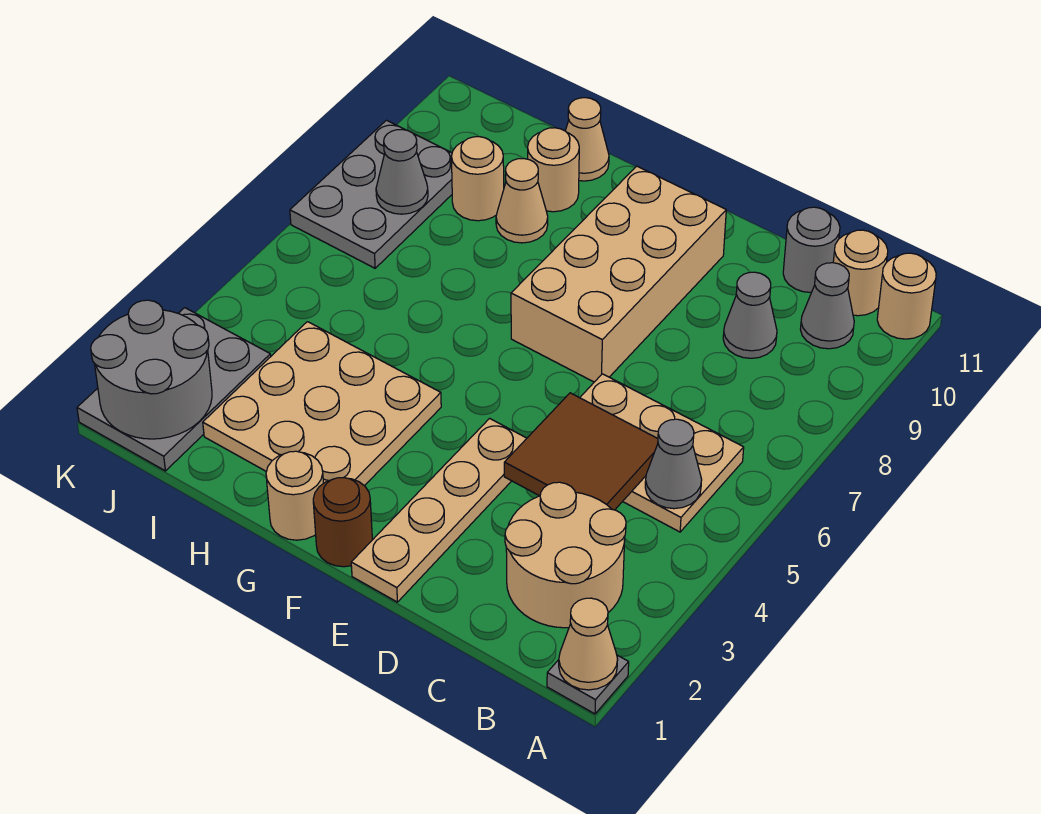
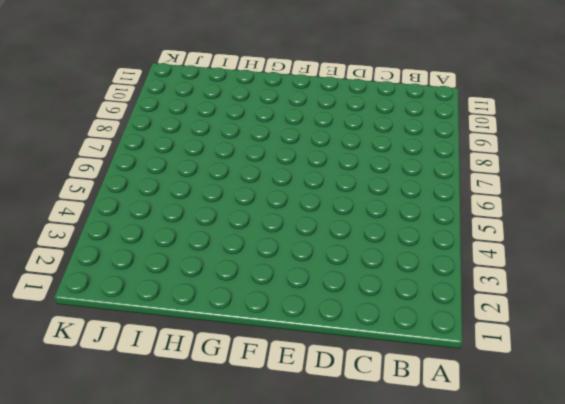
none -> grey 1x1 plate [547,655,629,714]
none -> tan 1x1 round brick [877,253,936,339]
none -> tan 2x2 round brick [505,482,626,628]

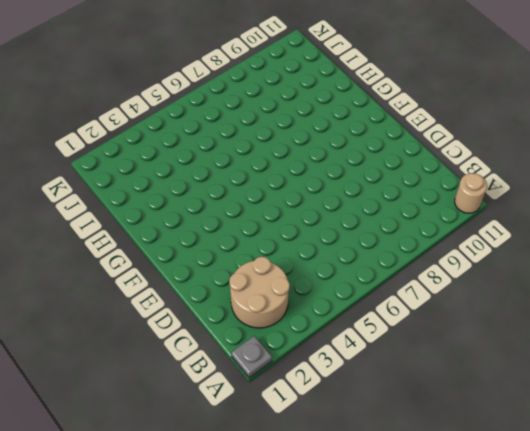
none -> tan 2x3 plate [580,374,744,532]
none -> grey 1x1 cone [800,263,854,349]
none -> tan 1x1 round brick [833,230,888,316]

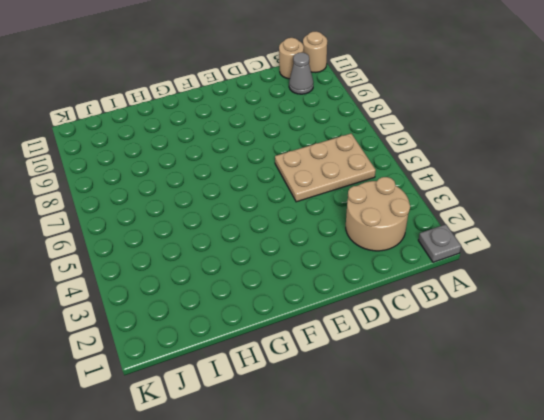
none -> grey 1x1 cone [723,272,777,358]
none -> grey 1x1 round brick [783,207,840,292]
none -> tan 1x4 plate [351,418,527,602]

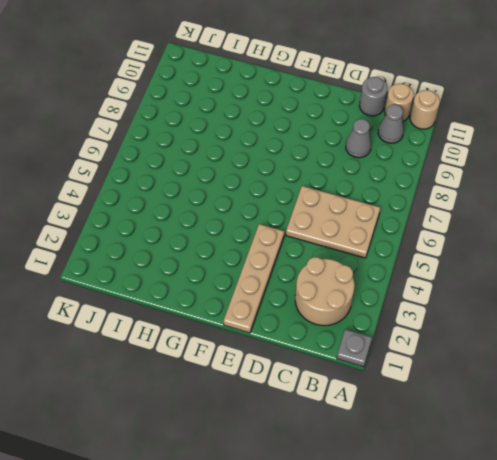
none -> tan 2x4 brick [511,166,726,382]
none -> brown 1x1 round brick [313,477,372,567]
none -> tan 1x1 round brick [266,451,323,540]

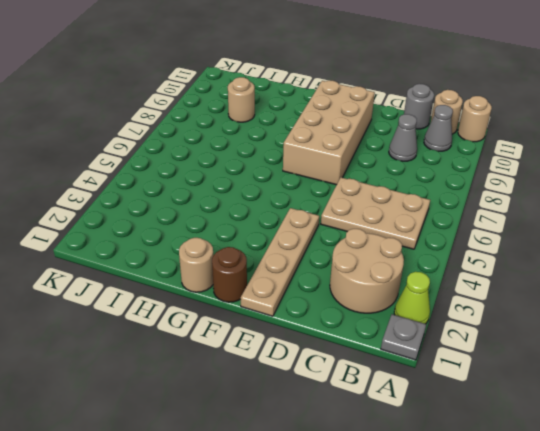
lime 1x1 cone [394,272,430,324] -> none
none -> tan 3x3 plate [203,322,441,486]
none -> tan 1x1 cone [496,159,548,243]
none -> tan 1x1 round brick [528,128,579,212]

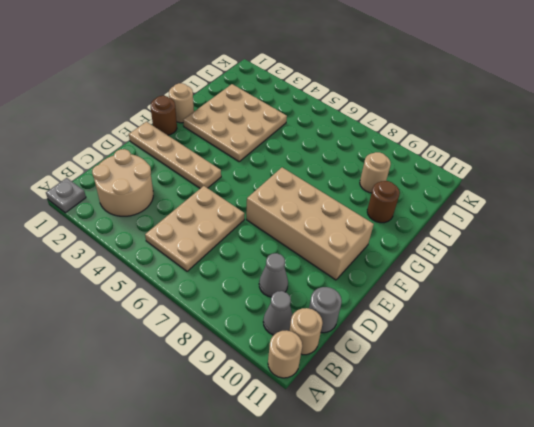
brown 1x1 round brick [367,181,400,223] -> tan 1x1 round brick [528,128,579,212]
none -> tan 1x1 cone [496,159,548,243]
none -> tan 1x1 cone [566,98,609,181]
none -> grey 2x3 plate [77,308,271,471]

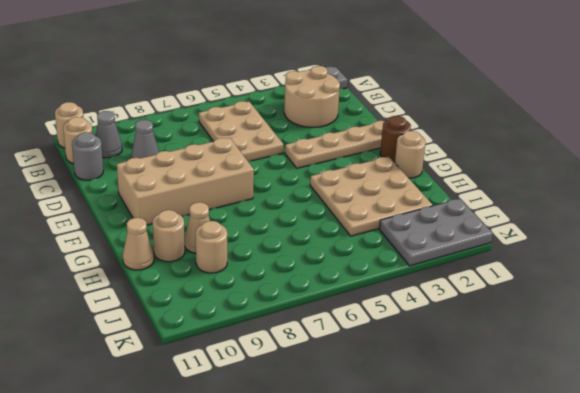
none -> grey 2x3 plate [290,120,452,268]
none -> tan 1x1 cone [559,598,618,690]
none -> grey 1x1 cone [645,419,702,509]

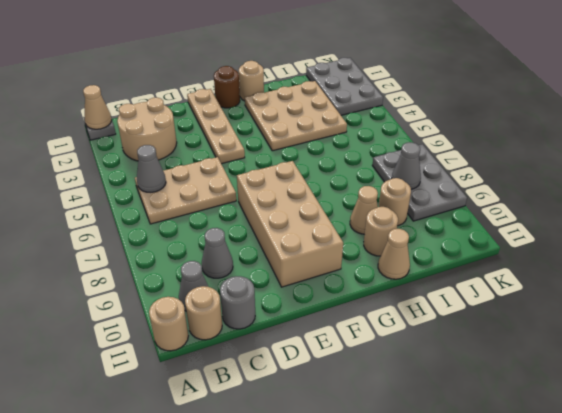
none -> brown 2x2 tile [504,393,658,510]
none -> grey 2x2 round brick [91,300,212,439]

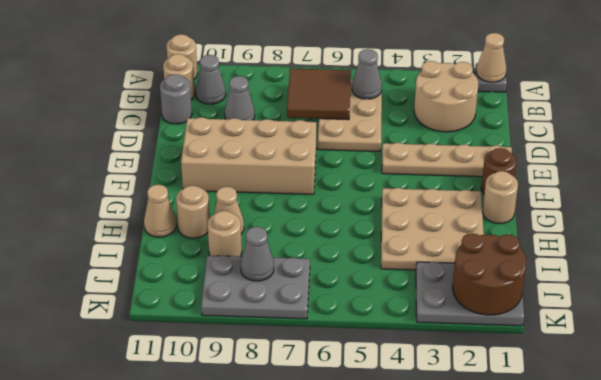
brown 2x2 tile [287,68,351,120] -> brown 2x2 tile moved to [504,393,658,510]
brown 2x2 round brick [453,233,526,315] -> grey 2x2 round brick [91,300,212,439]

